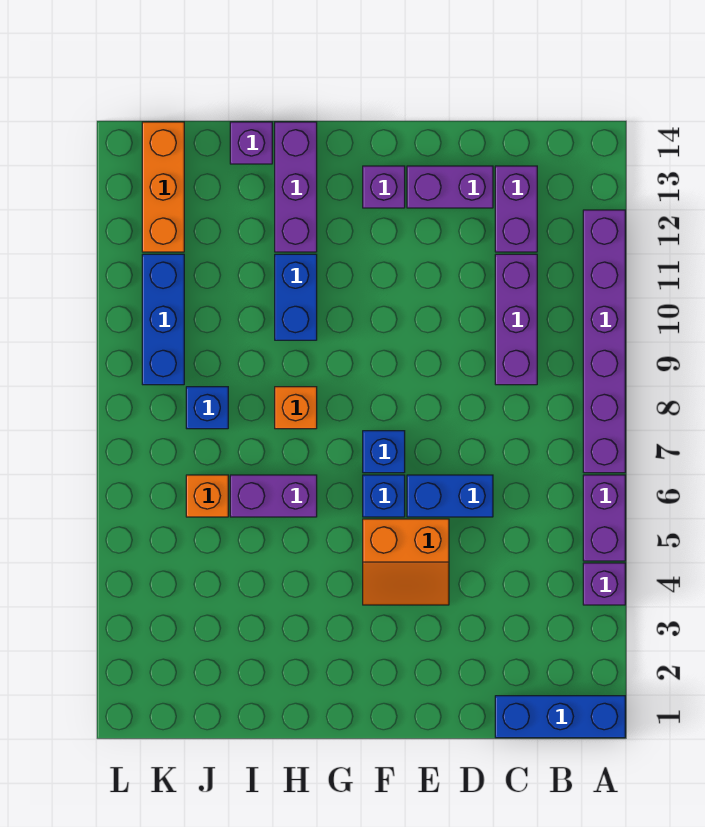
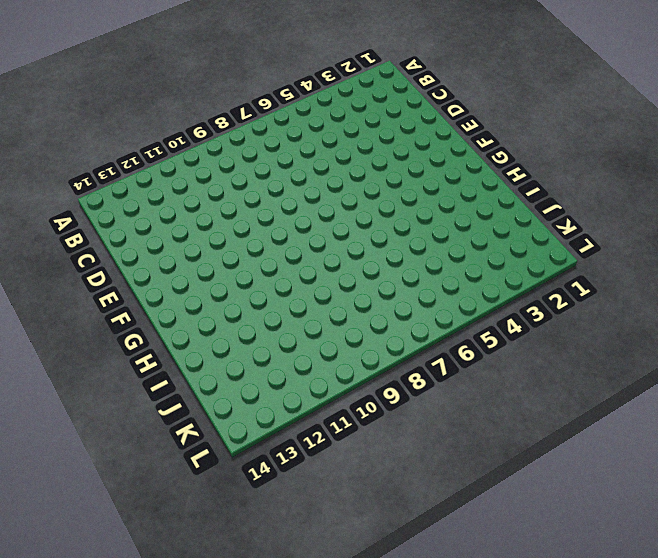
none -> blue 1x3 brick [495,696,625,738]
none -> purple 1x1 brick [583,563,625,605]
none -> purple 1x2 brick [583,475,625,561]

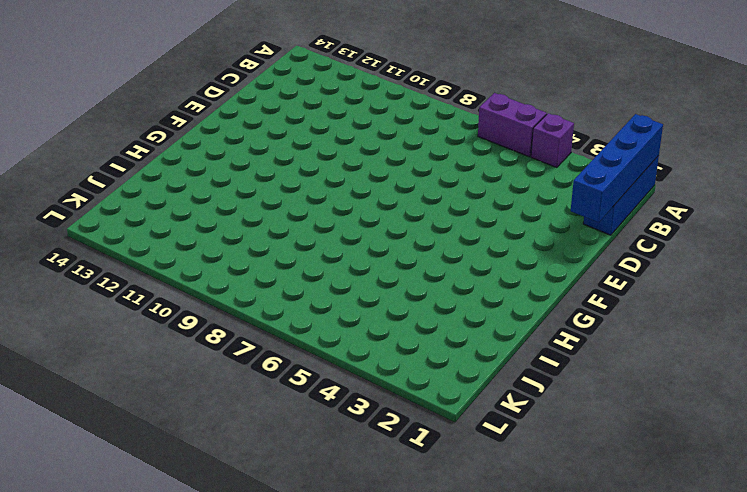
blue 1x4 brick [571,114,663,223] -> none
none -> purple 1x6 brick [583,210,625,473]
none -> purple 1x3 brick [495,254,537,385]
none -> purple 1x2 brick [495,166,537,252]

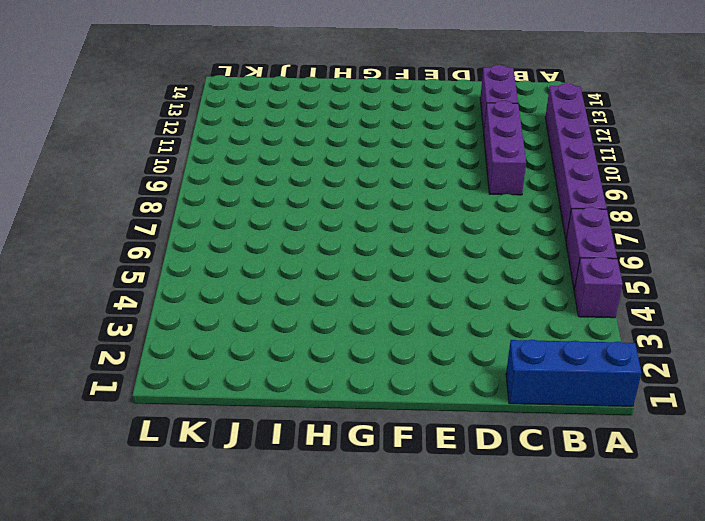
none -> blue 1x2 brick [407,475,493,517]
none -> purple 1x2 brick [407,166,493,208]
none -> orange 2x2 slope [363,519,449,605]

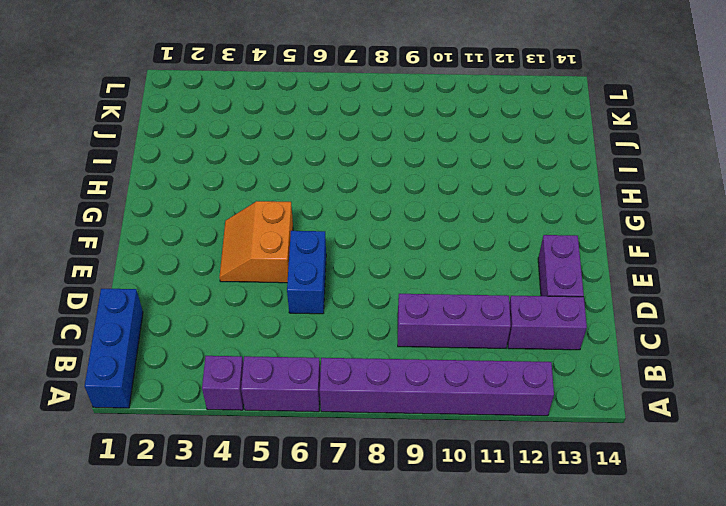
none -> blue 1x1 brick [363,475,405,517]
none -> blue 1x1 brick [363,431,405,473]
none -> purple 1x1 brick [363,166,405,208]

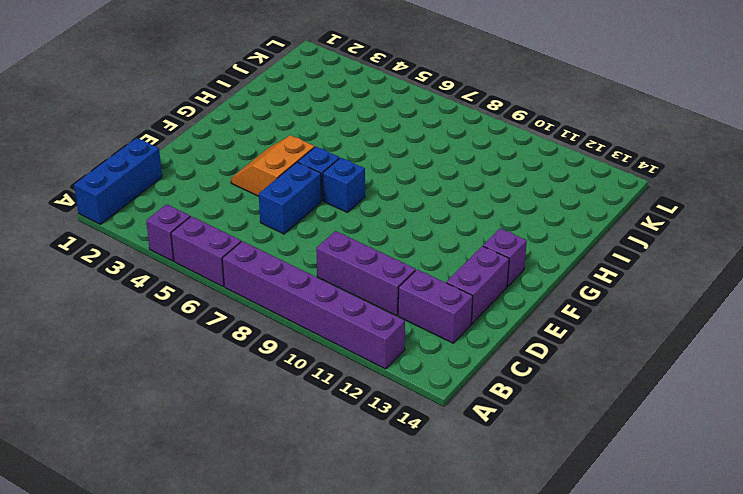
none -> purple 1x2 brick [230,475,317,517]
none -> orange 1x1 brick [275,387,317,429]
none -> blue 1x2 brick [275,254,317,340]

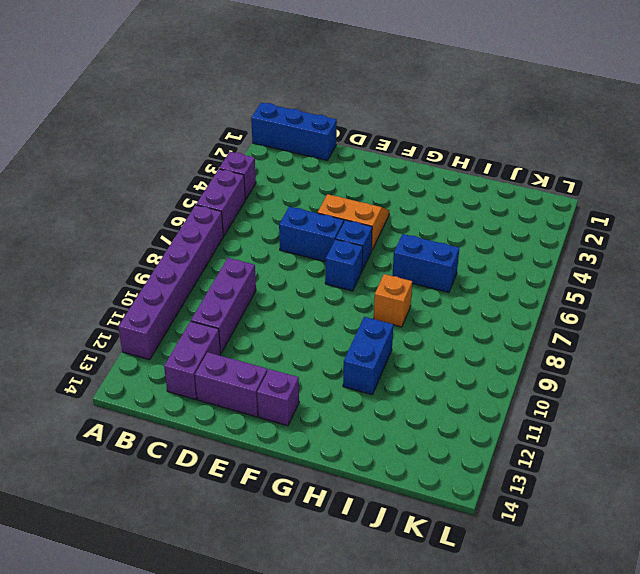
blue 1x2 brick [393,234,459,293] -> purple 1x2 brick [230,475,317,517]
none -> purple 1x3 brick [275,122,317,252]
none -> purple 1x1 brick [230,122,272,164]
none -> orange 1x1 brick [186,475,228,517]

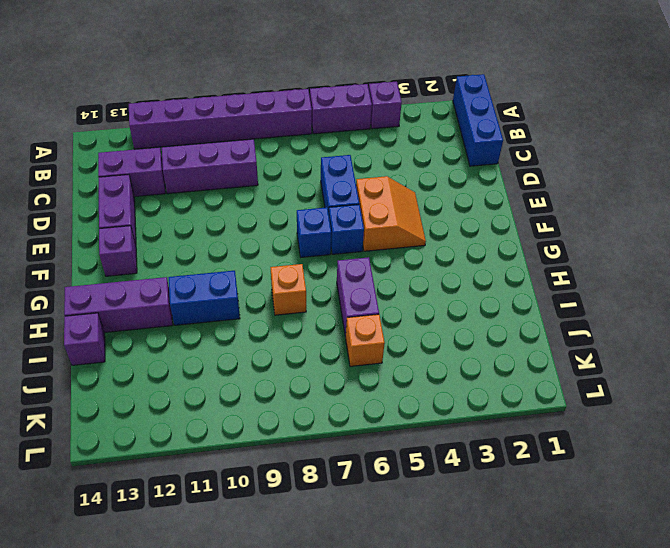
none -> blue 1x1 brick [186,387,228,429]
none -> blue 1x3 brick [142,254,184,385]
none -> orange 1x3 brick [142,122,184,252]

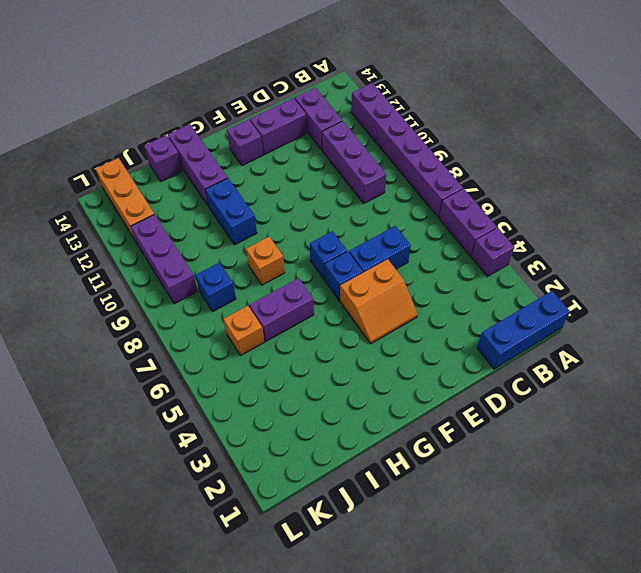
purple 1x3 brick [131,214,198,304] -> blue 1x3 brick [142,254,184,385]

